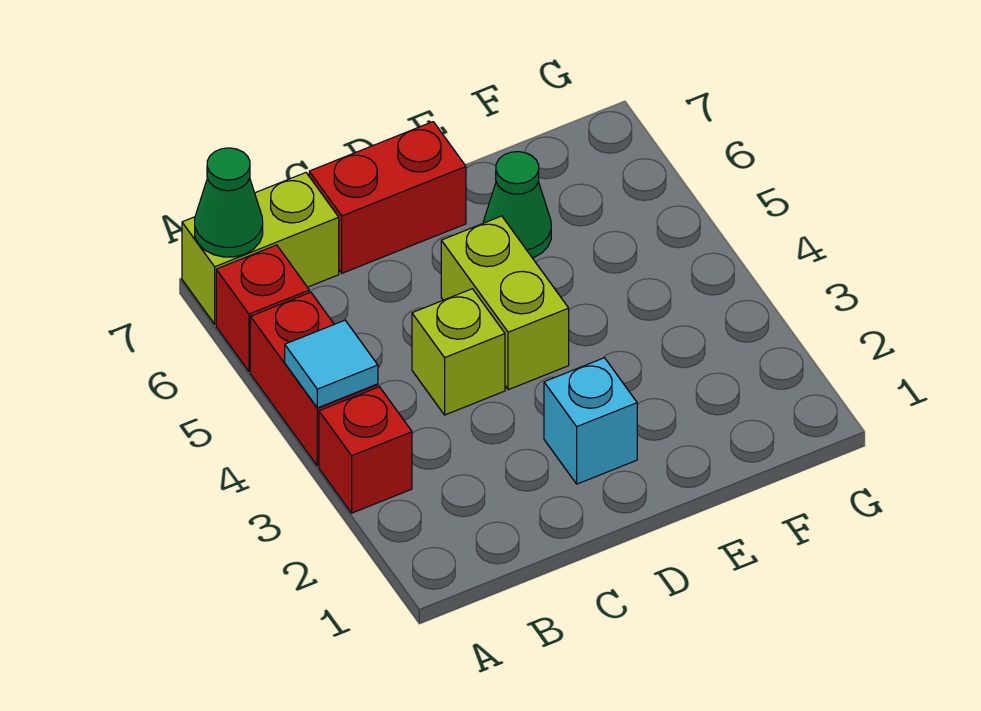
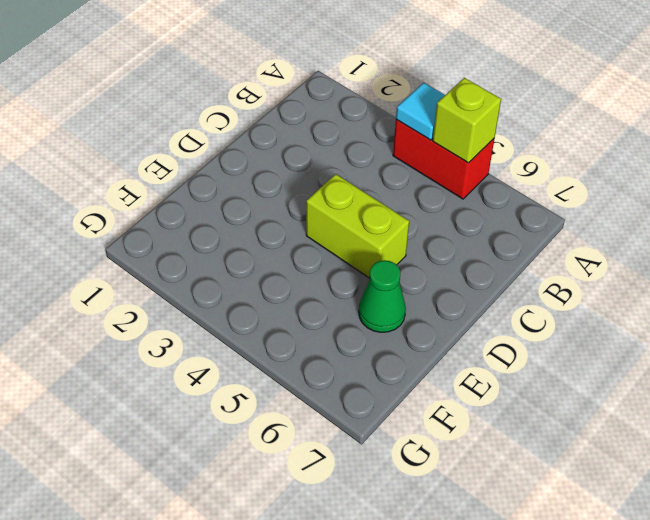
lime 1x1 brick [433,78,501,163] -> lime 1x1 brick moved to [412,289,505,415]
none -> red 1x1 brick [319,387,412,513]
none -> red 1x1 brick [216,245,309,371]

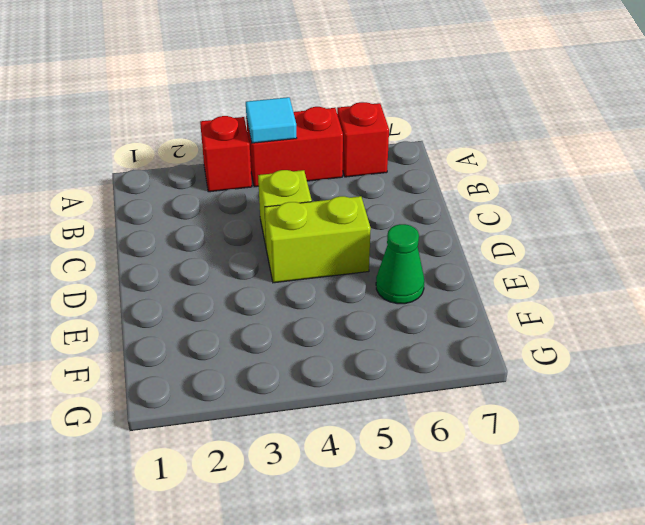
none -> lime 1x2 brick [182,173,339,324]
none -> red 1x2 brick [309,122,466,273]

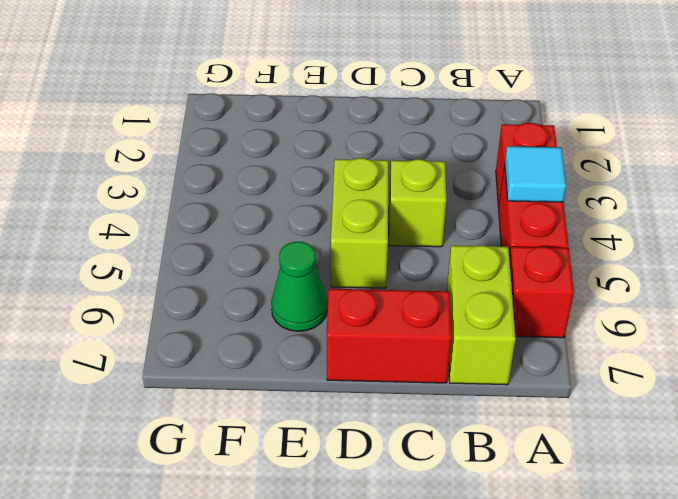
lime 1x2 brick [447,246,516,385] -> lime 1x2 brick turned to [182,173,339,324]
none -> cyan 1x1 brick [544,358,637,484]
none -> green 1x1 cone [195,148,263,257]

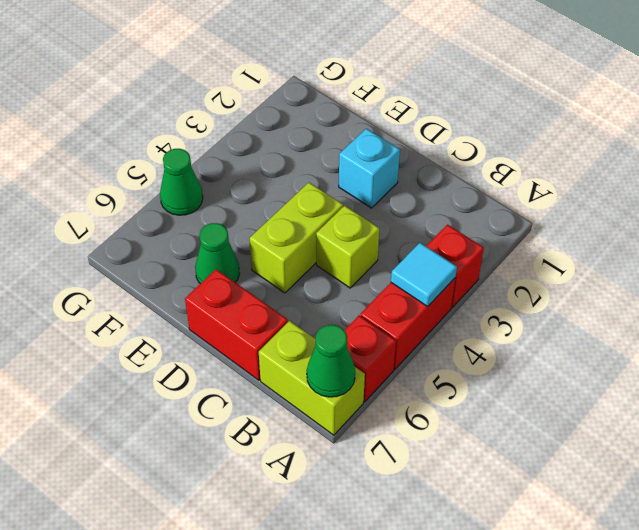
green 1x1 cone [160,149,203,215] -> none

